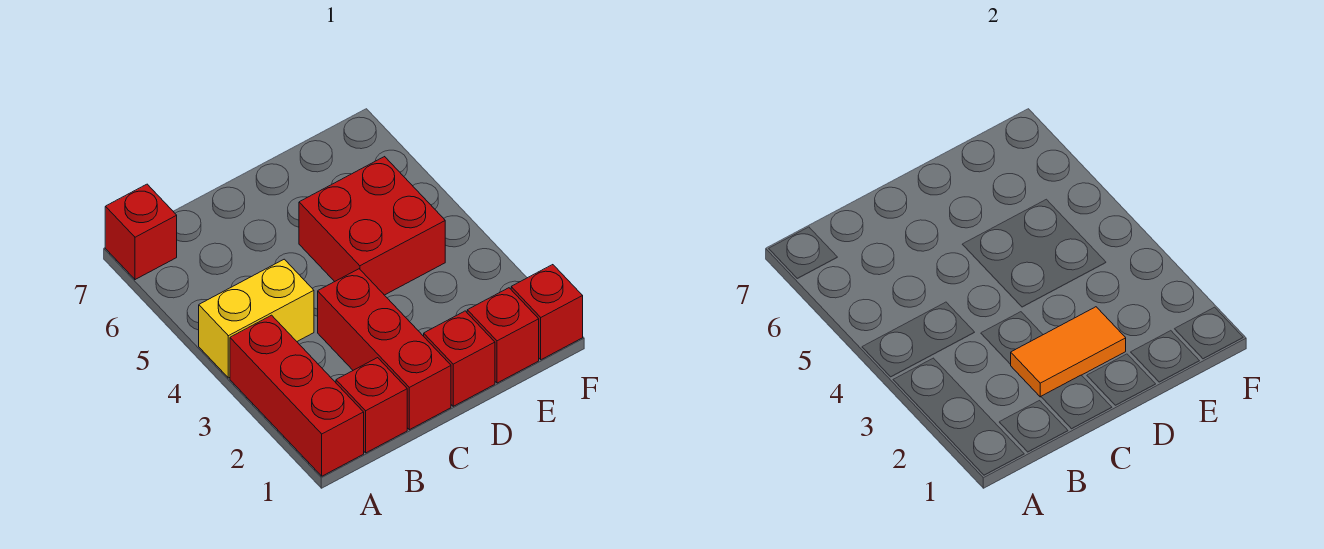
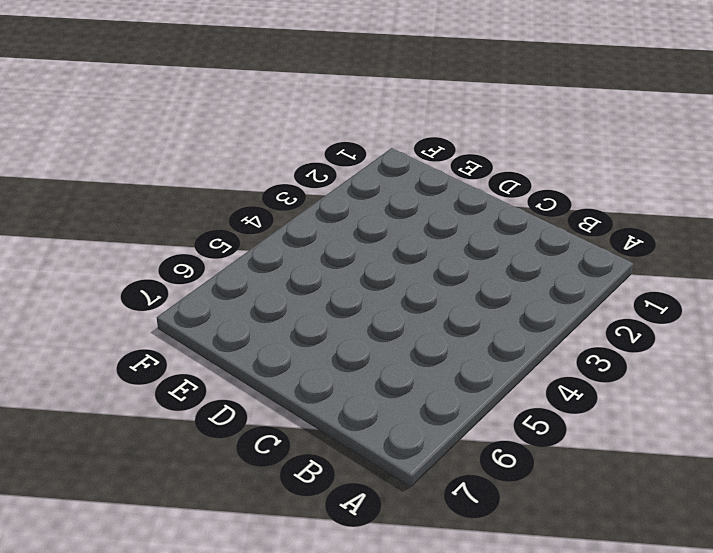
none -> red 1x3 brick [230,315,364,476]
none -> yellow 1x2 brick [199,259,314,378]

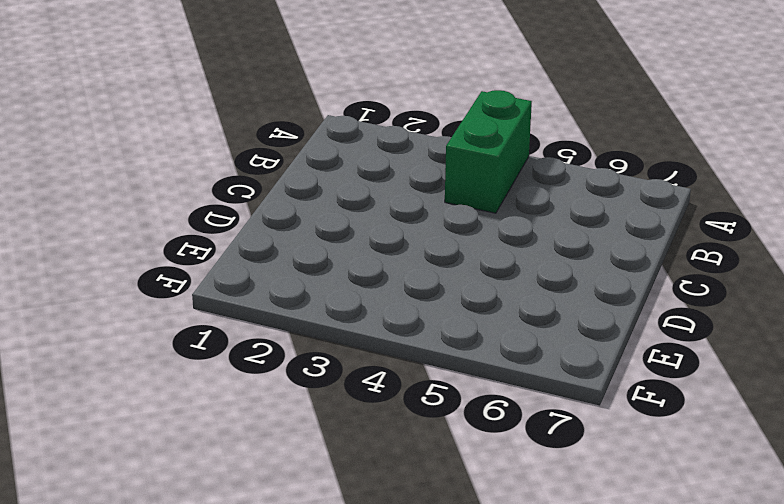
green 1x2 brick [445,90,532,213] -> yellow 1x2 brick [199,259,314,378]
none -> red 1x3 brick [230,315,364,476]
none -> red 1x1 brick [105,184,177,280]

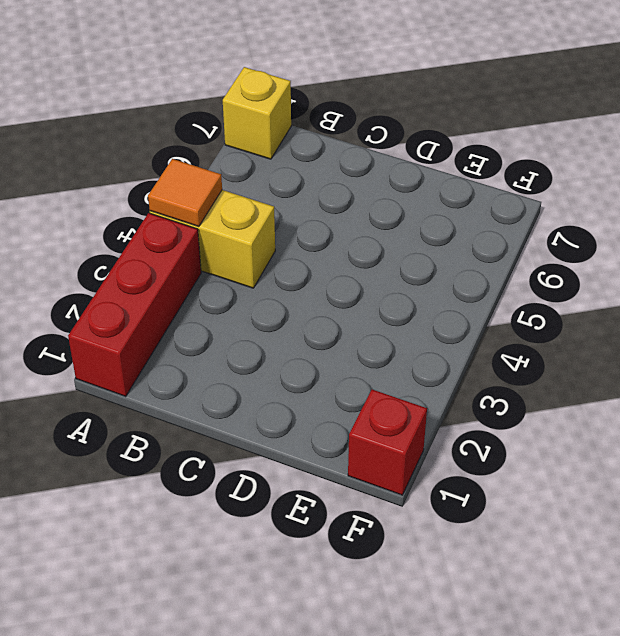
orange 1x1 tile [148,159,222,227] -> none
yellow 1x1 brick [223,67,291,159] -> red 1x1 brick [105,184,177,280]
none -> red 1x1 brick [336,358,407,453]
none -> red 1x3 brick [318,269,451,430]

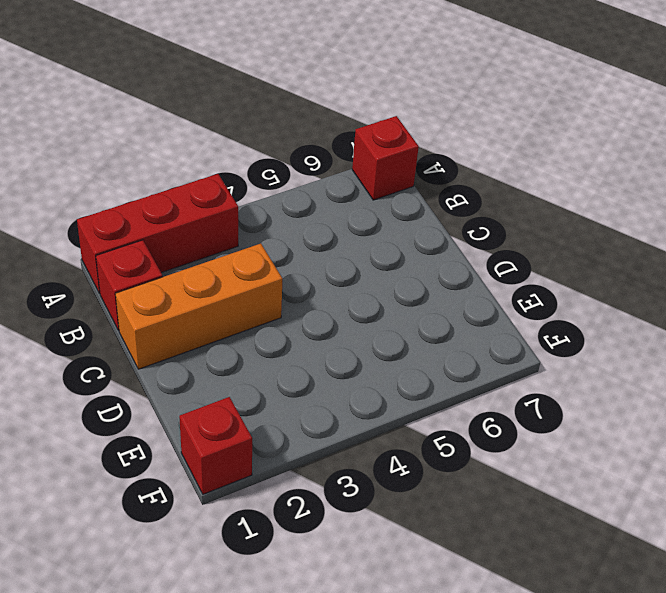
orange 1x3 brick [116,244,283,369] -> red 1x3 brick [318,269,451,430]
none -> yellow 1x2 brick [199,259,314,378]
none -> red 1x1 brick [424,311,495,406]

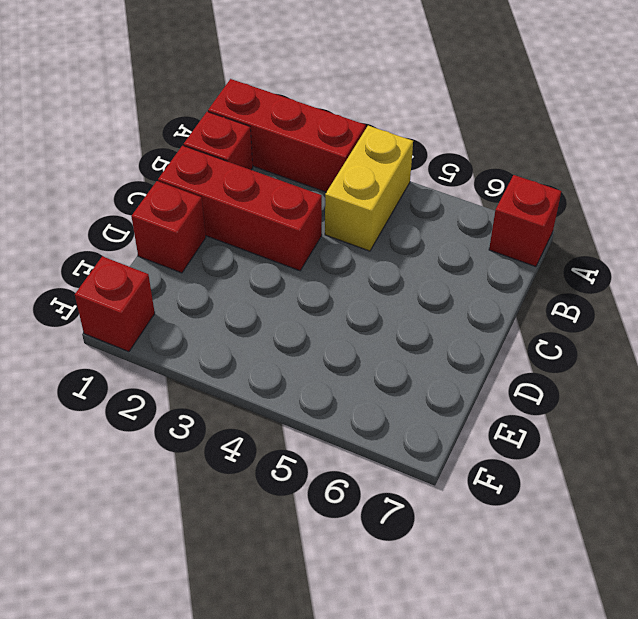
none -> red 2x2 brick [299,157,445,295]
none -> red 1x1 brick [467,288,539,383]

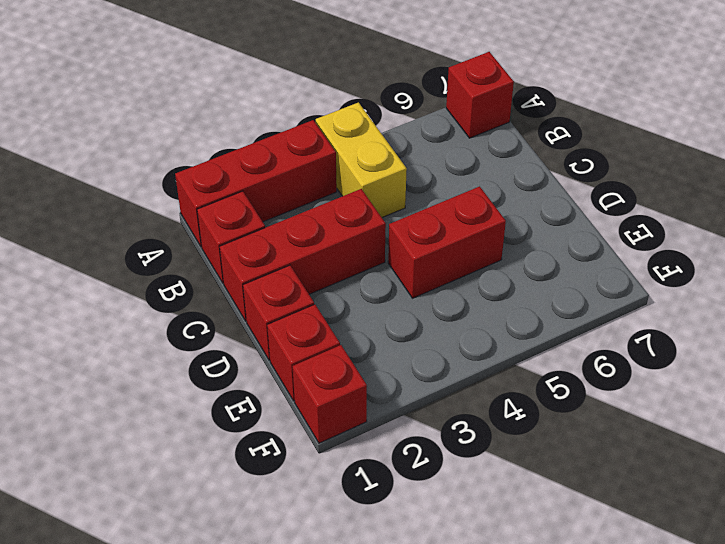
red 1x2 brick [388,186,506,298] -> red 2x2 brick [299,157,445,295]
none -> orange 1x2 tile [1010,307,1126,397]

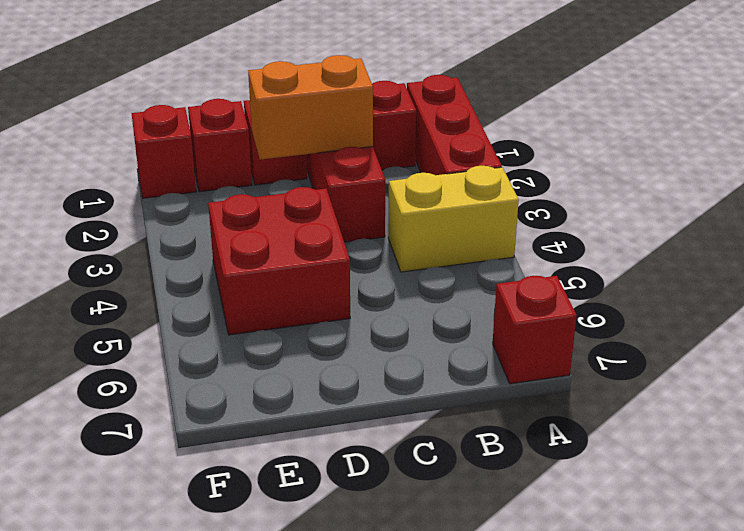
orange 1x2 brick [248,55,373,160] -> orange 1x2 tile [1010,307,1126,397]

